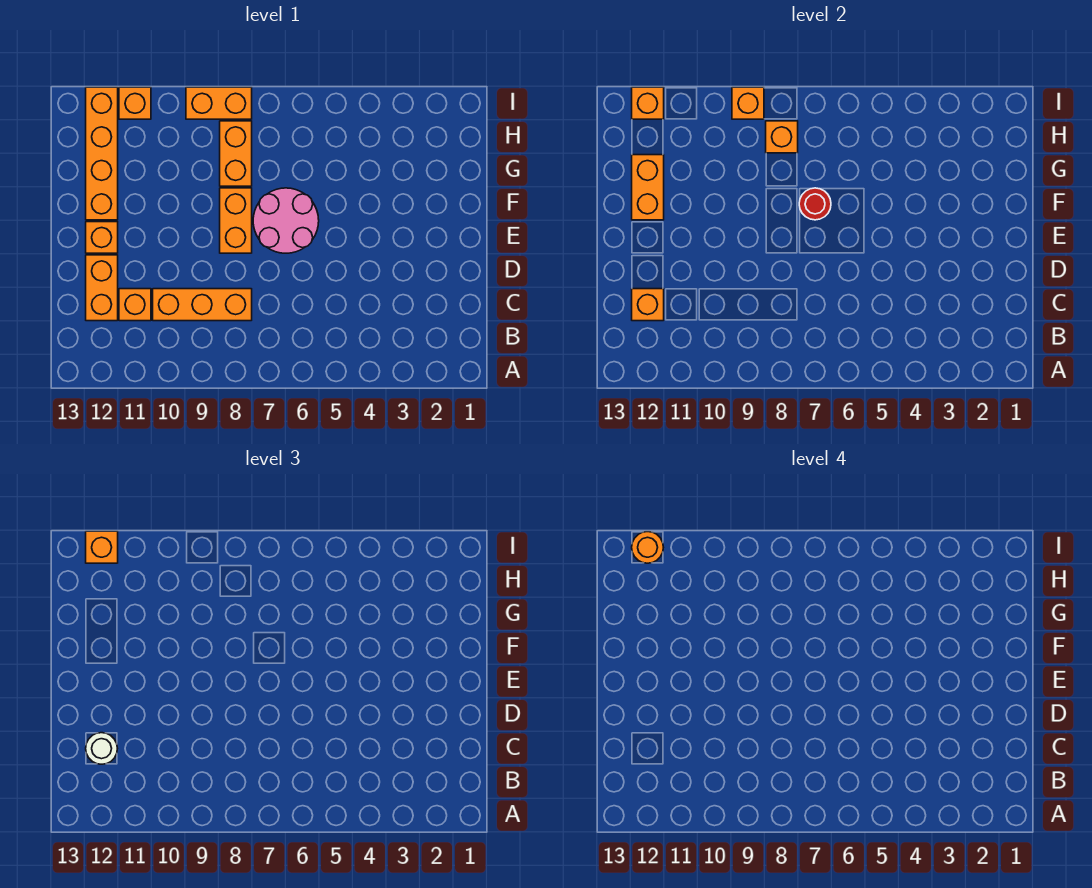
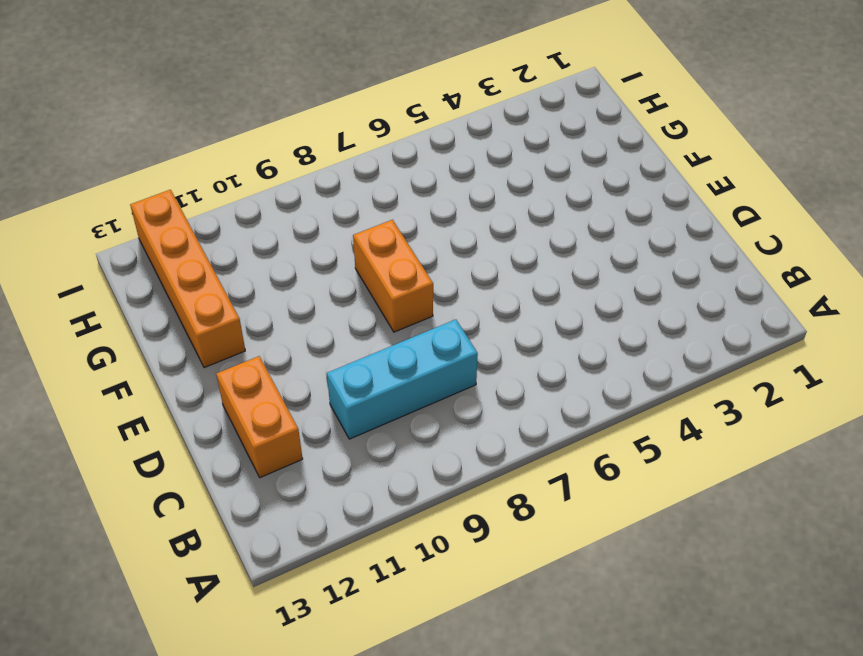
cyan 1x3 brick [327,319,478,439] -> orange 1x3 brick [153,289,252,321]
none -> orange 1x1 brick [119,289,151,321]
none -> pink 2x2 round brick [253,188,319,253]
none -> orange 1x1 brick [86,222,118,253]

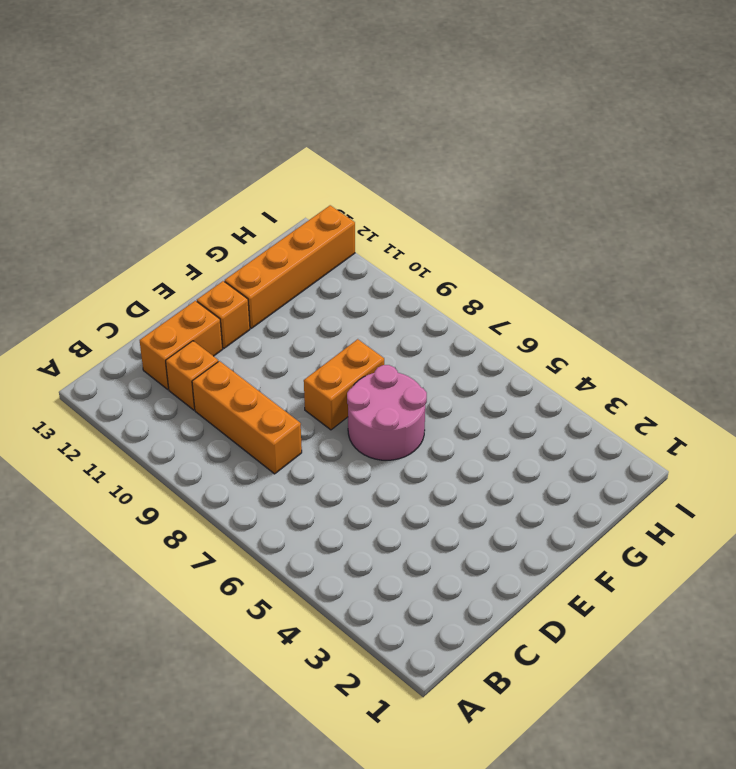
none -> orange 1x2 brick [220,121,252,186]
none -> orange 1x2 brick [186,87,252,119]
none -> orange 1x1 brick [119,87,151,119]

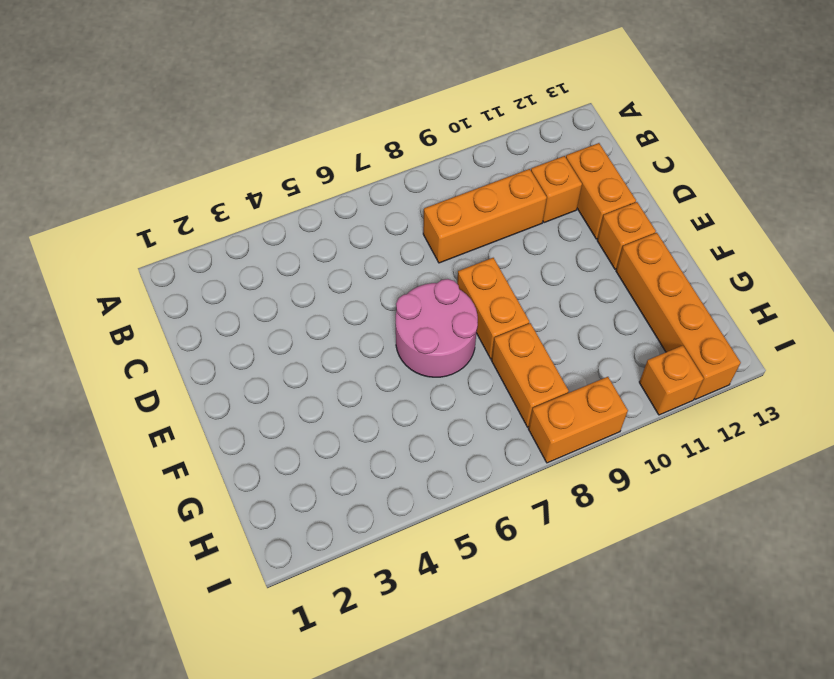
none -> orange 1x1 brick [632,289,664,321]
none -> red 1x1 round brick [799,188,831,220]
none -> orange 1x2 brick [632,155,664,220]

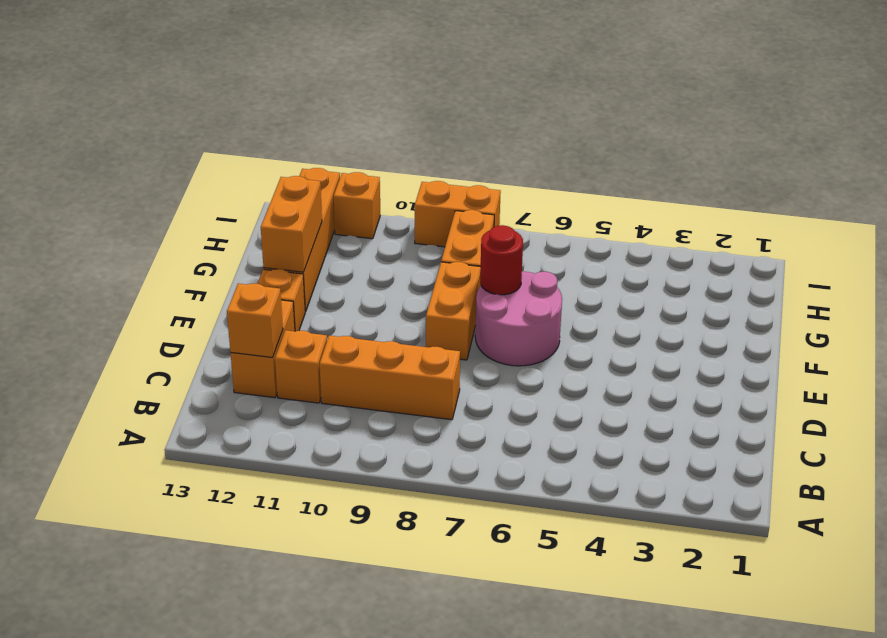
none -> orange 1x1 brick [766,121,798,153]
none -> orange 1x1 brick [732,87,764,119]
none -> orange 1x1 brick [632,87,664,119]

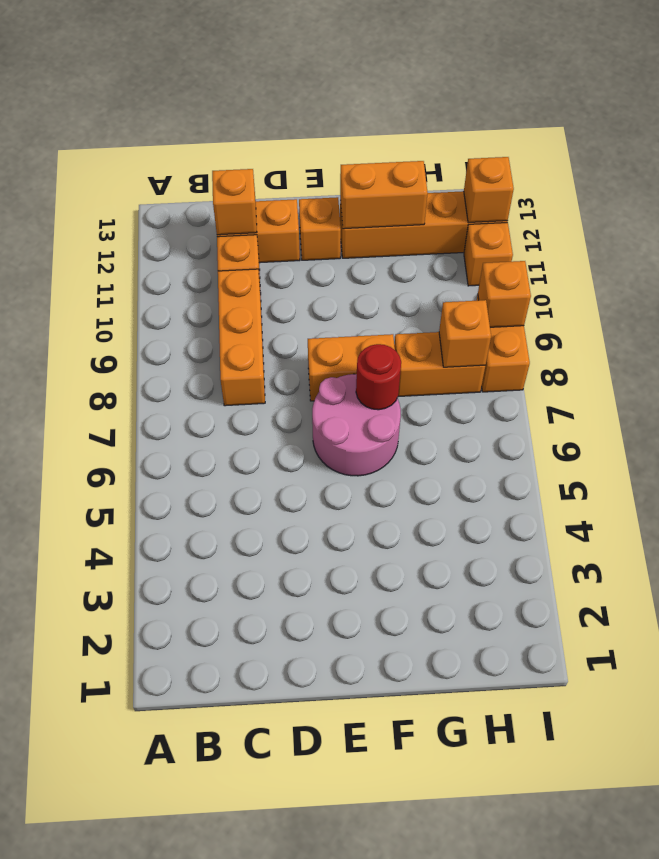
none -> white 1x1 round brick [86,733,117,764]
none -> orange 1x1 brick [86,531,118,563]
none -> orange 1x1 round brick [632,532,663,563]

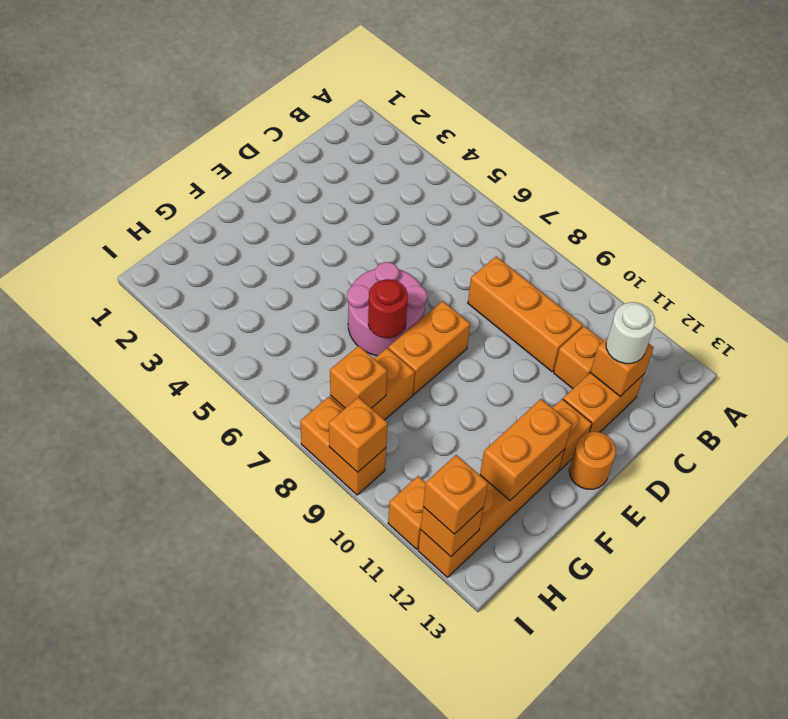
orange 1x1 round brick [569,432,616,489] -> orange 1x1 round brick moved to [632,532,663,563]

